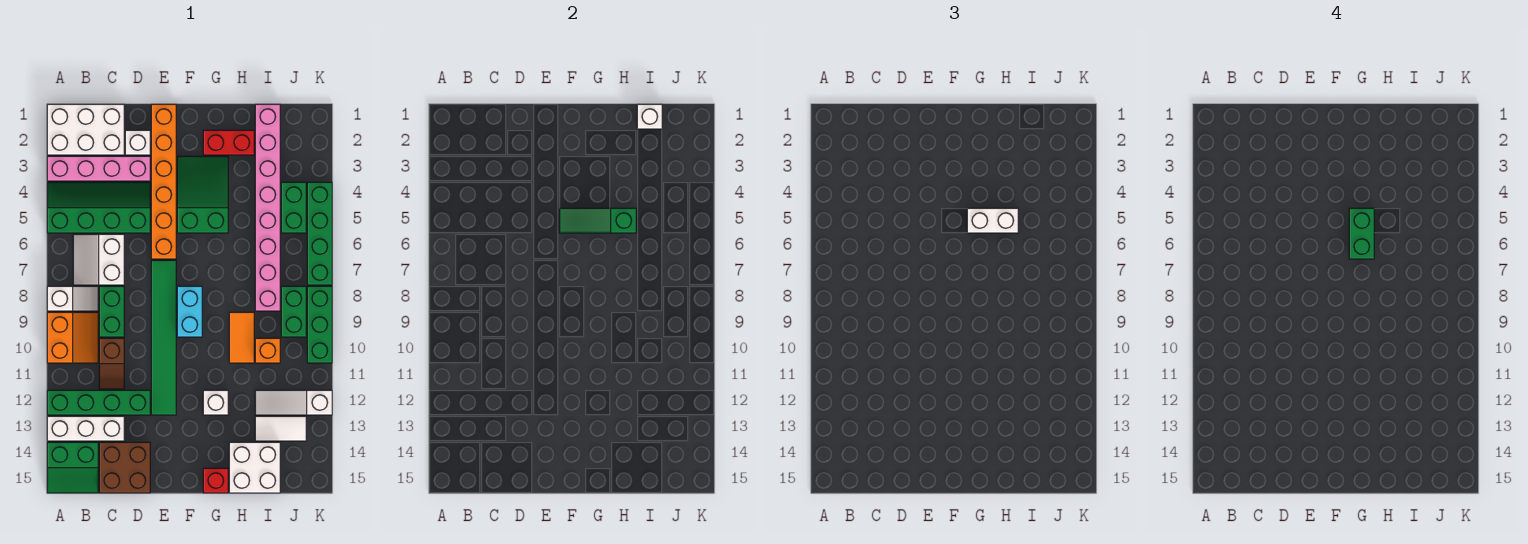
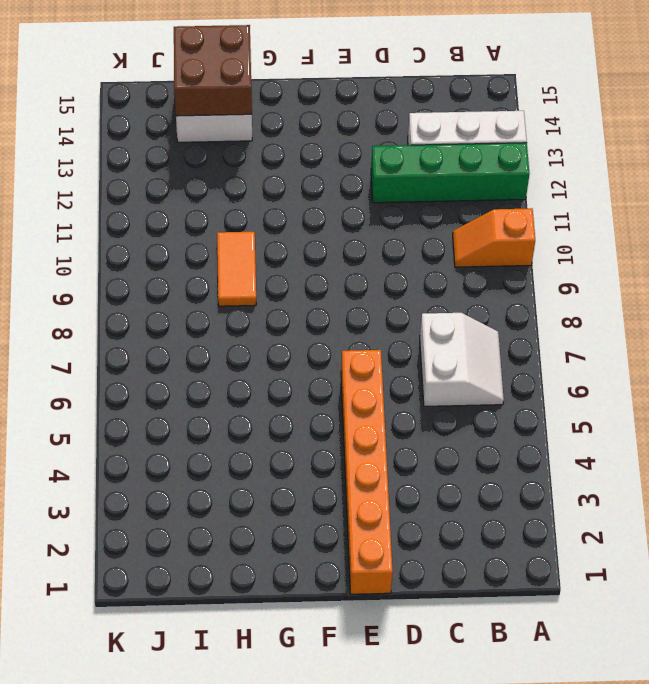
orange 1x2 slope [453,208,535,267] -> orange 2x2 slope [47,312,98,363]
brown 2x2 brick [174,25,252,116] -> brown 2x2 brick moved to [99,442,150,493]
none -> white 2x3 brick [47,104,124,155]
none -> pink 1x4 brick [47,156,150,181]
none -> green 2x4 slope [47,182,150,233]
none -> white 1x2 slope [47,286,98,311]

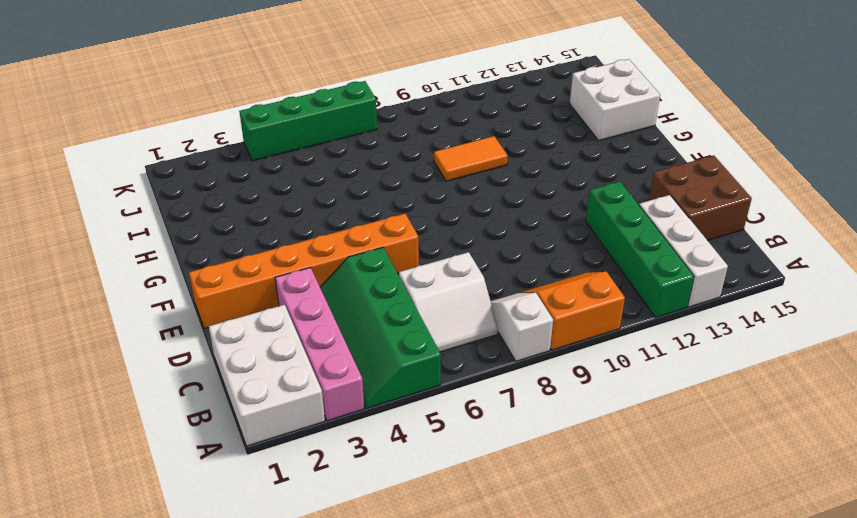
none -> green 2x2 slope [47,442,98,493]
none -> green 1x2 brick [99,286,124,337]
none -> brown 1x2 slope [99,338,124,389]
none -> white 1x1 brick [125,130,150,155]

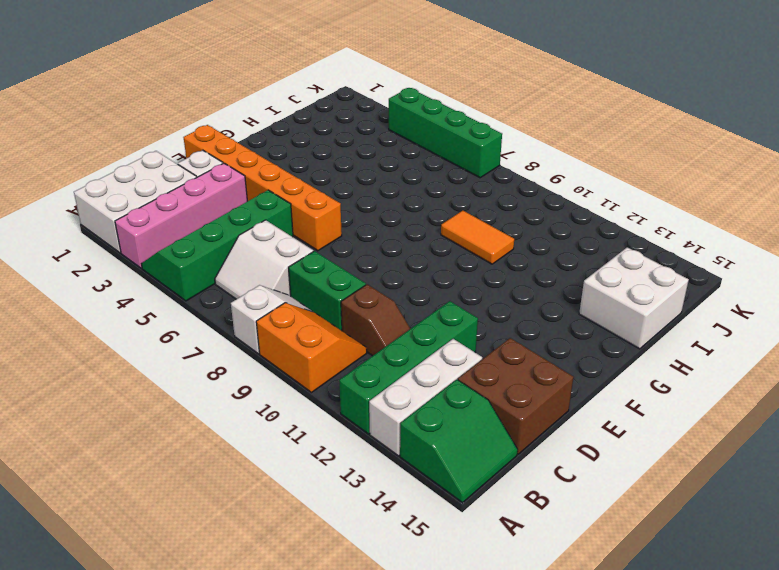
none -> green 1x6 tile [151,260,176,415]
none -> green 2x3 slope [177,156,228,233]
none -> cyan 1x2 brick [177,286,202,337]
none -> red 1x2 brick [203,130,254,155]

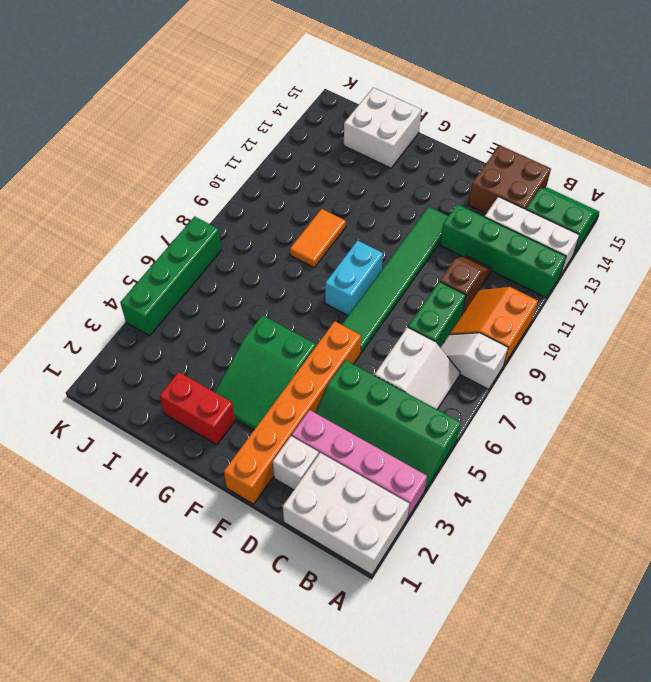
none -> white 1x1 brick [203,390,228,415]
none -> red 1x1 brick [203,468,228,493]
none -> pink 1x8 brick [255,104,280,311]
none -> orange 1x1 brick [255,338,280,363]

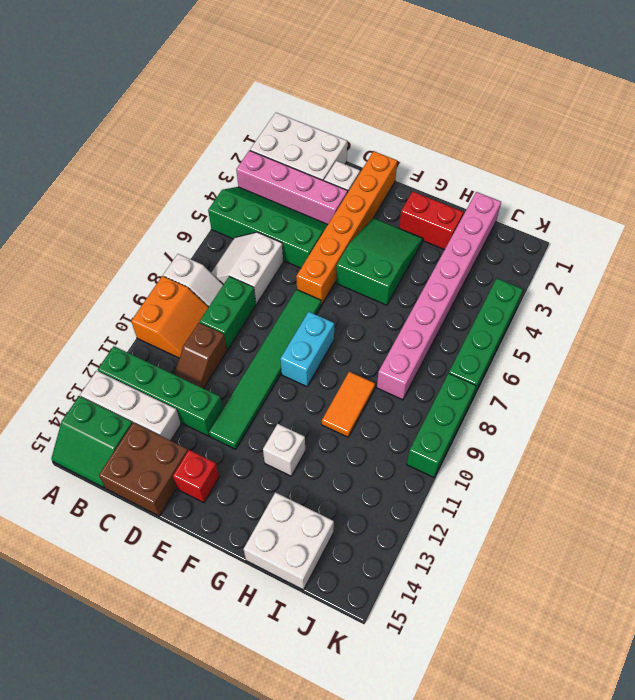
red 1x1 brick [173,450,219,503] -> red 1x1 brick moved to [203,468,228,493]
none -> orange 1x1 brick [255,338,280,363]
none -> white 1x3 slope [255,390,332,415]
none -> white 1x2 tile [255,416,306,441]
none -> green 1x2 brick [281,182,306,233]

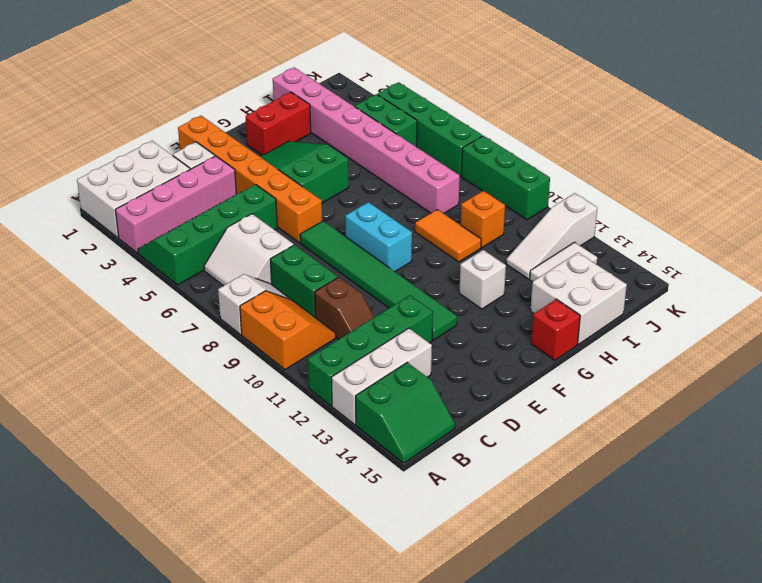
none -> brown 2x2 brick [99,442,150,493]
none -> green 1x2 brick [281,286,306,337]
none -> green 1x3 slope [559,208,636,233]
none -> white 1x1 brick [637,104,662,129]

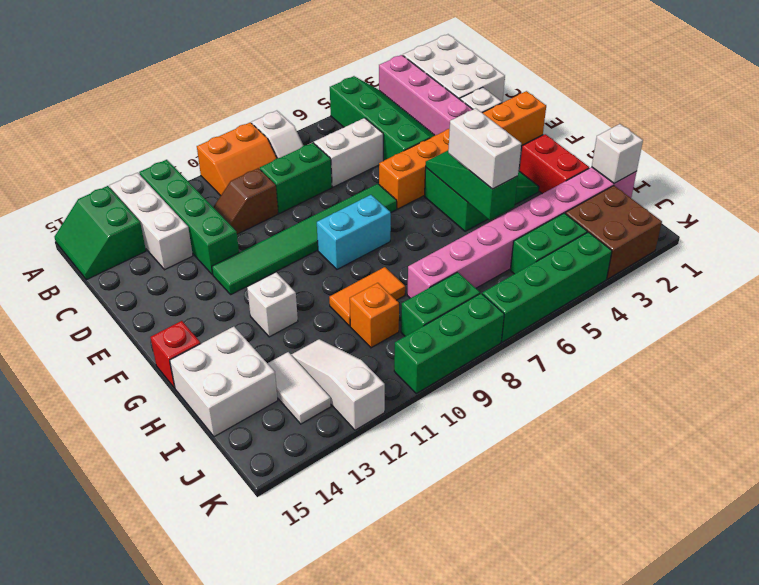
brown 2x2 brick [565,186,662,279] -> brown 2x2 brick moved to [99,442,150,493]
none -> green 1x2 brick [1349,208,1374,259]

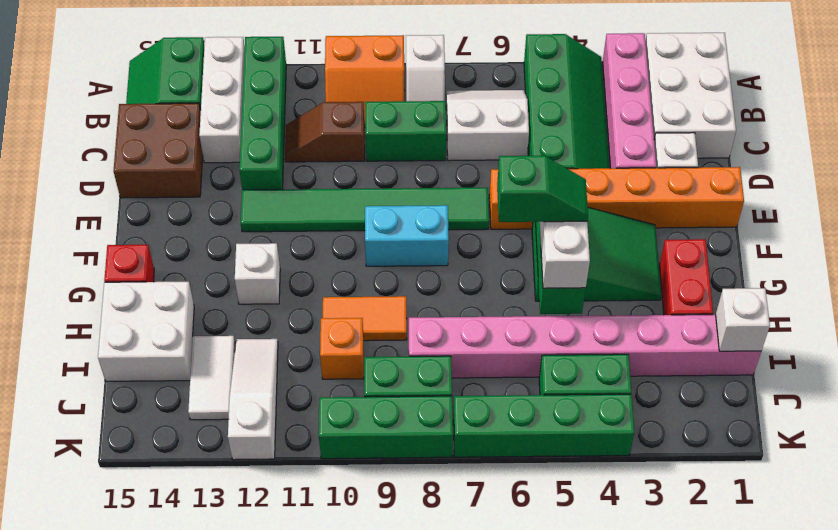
green 1x2 slope [497,156,588,222] -> green 1x2 brick [1349,208,1374,259]

